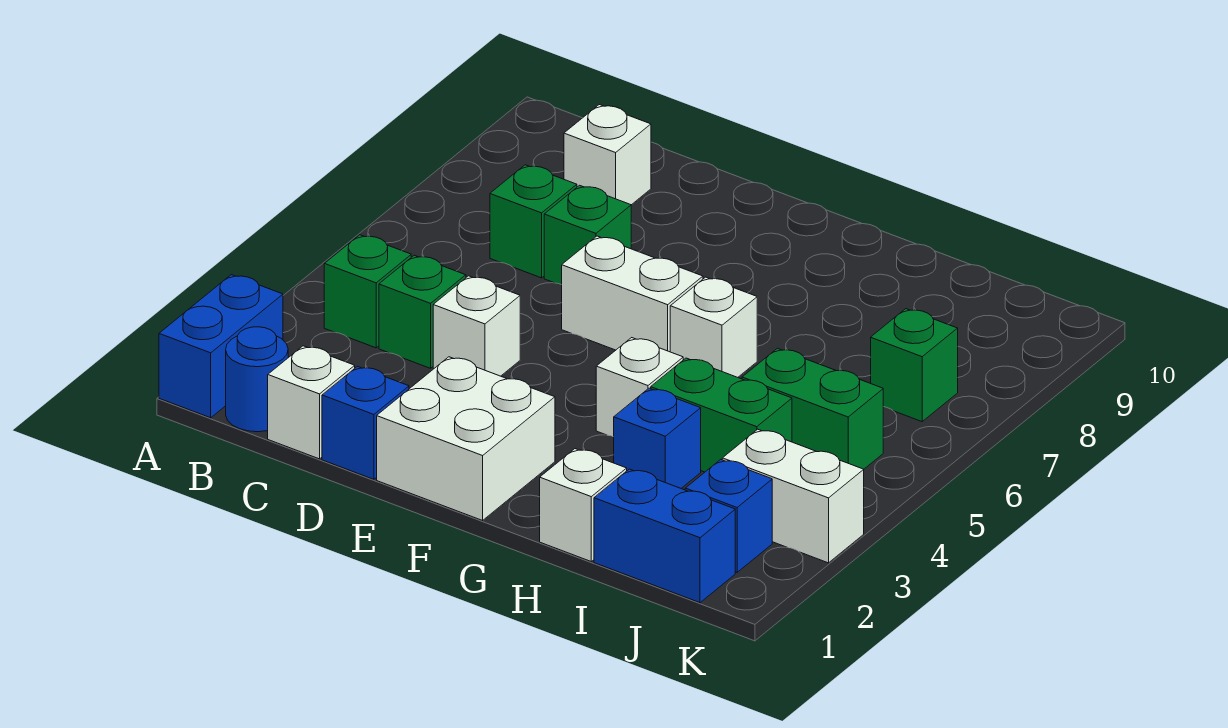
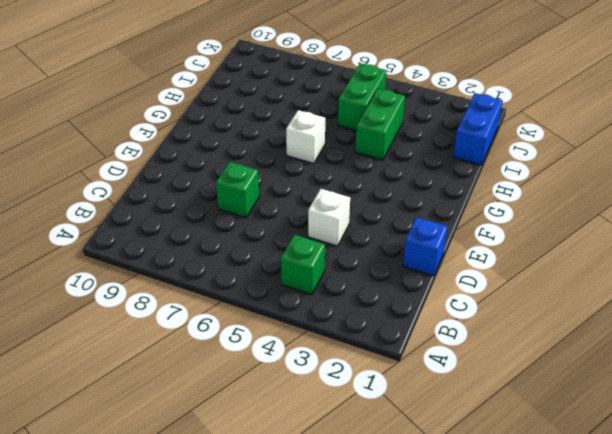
none -> blue 1x2 brick [159,275,283,418]
none -> blue 1x1 round brick [226,327,288,432]
none -> white 1x1 brick [268,346,355,459]

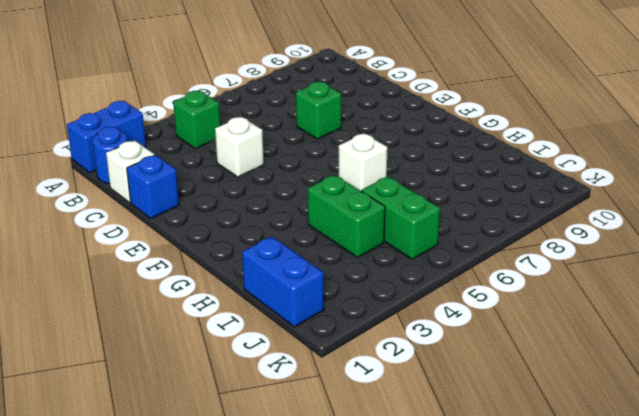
none -> green 1x1 brick [379,255,466,368]
none -> green 1x1 brick [490,165,577,278]
none -> white 1x1 brick [564,105,651,205]

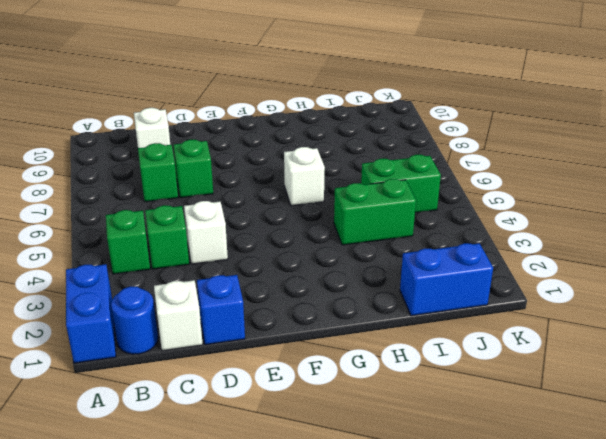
none -> white 2x2 brick [377,357,555,520]
none -> white 1x2 brick [562,236,703,352]
none -> white 1x1 brick [596,338,683,437]

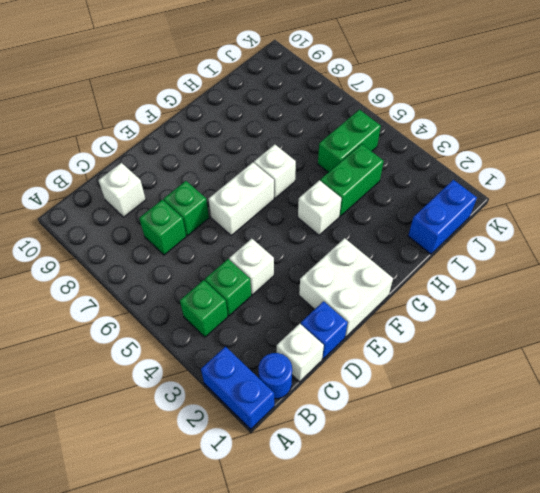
none -> white 1x1 brick [540,449,627,561]
none -> blue 1x1 brick [614,388,701,488]
none -> blue 1x1 brick [685,460,772,572]

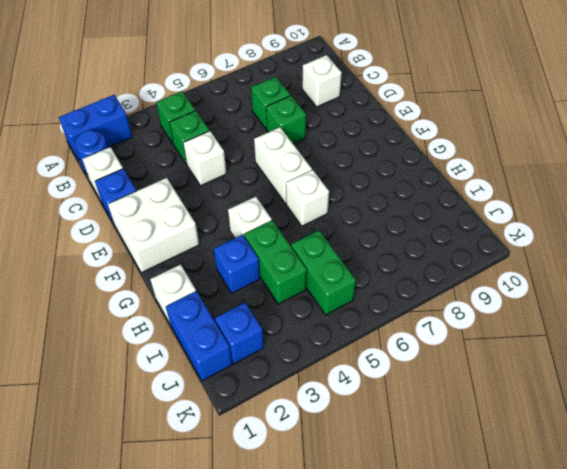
none -> white 1x2 brick [722,429,864,563]
none -> green 1x1 brick [871,309,958,422]

